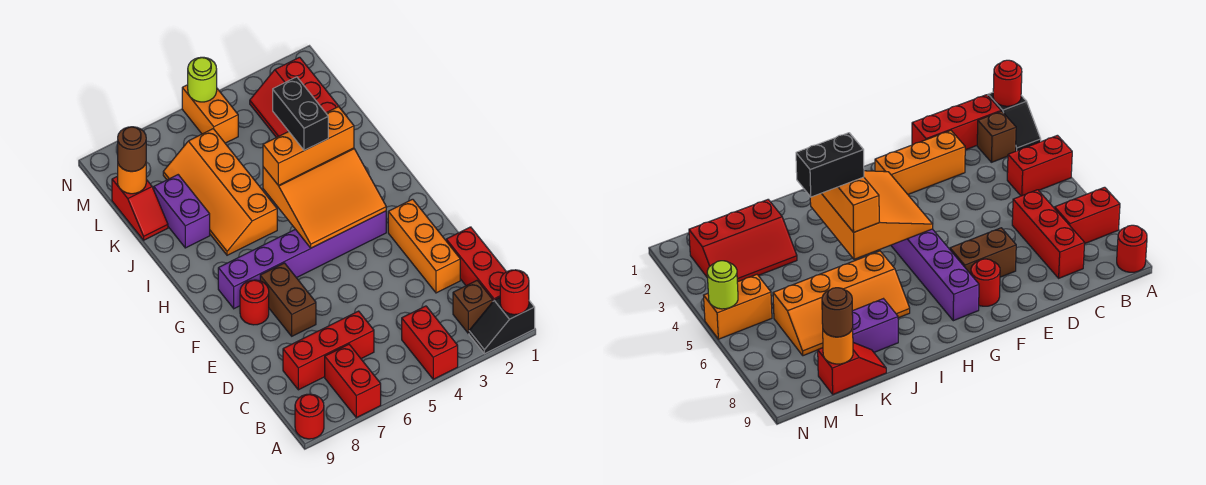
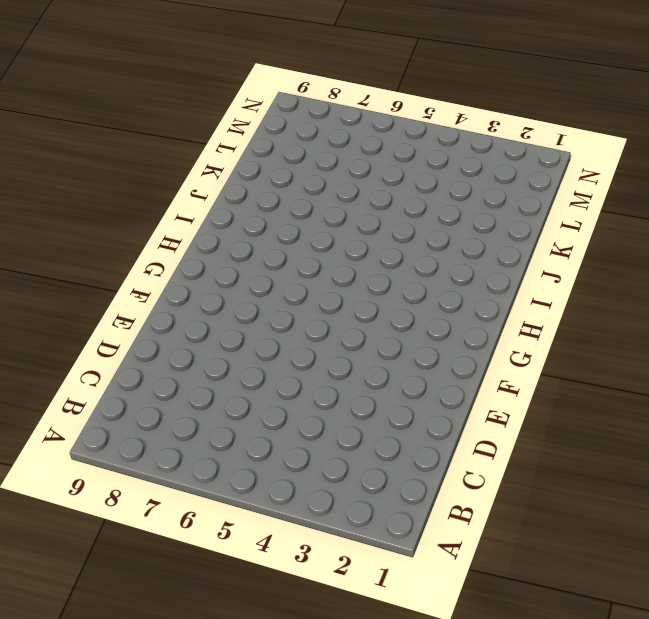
none -> black 1x2 slope [469,297,535,354]
none -> red 1x2 brick [402,306,458,379]
none -> red 1x2 brick [325,344,381,418]

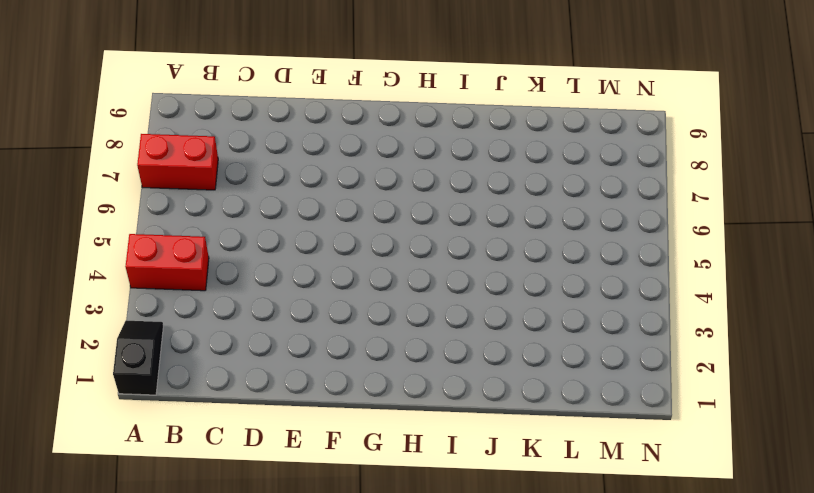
none -> red 1x1 round brick [295,394,324,439]
none -> red 1x3 brick [446,227,506,301]
none -> brown 1x1 brick [453,280,493,333]

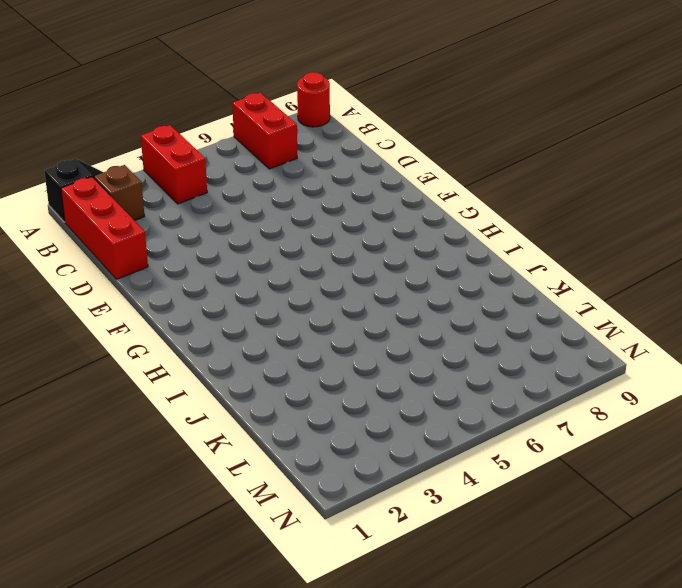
none -> red 1x3 brick [283,311,374,390]
none -> orange 1x3 brick [388,199,460,293]
none -> brown 1x2 brick [260,263,316,336]

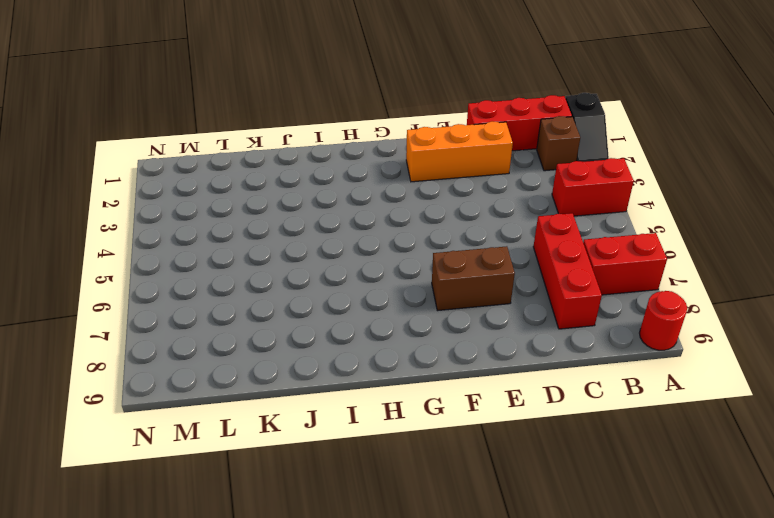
none -> red 1x1 round brick [240,280,269,325]
none -> purple 1x6 brick [218,211,386,309]
none -> orange 2x4 slope [163,129,277,255]

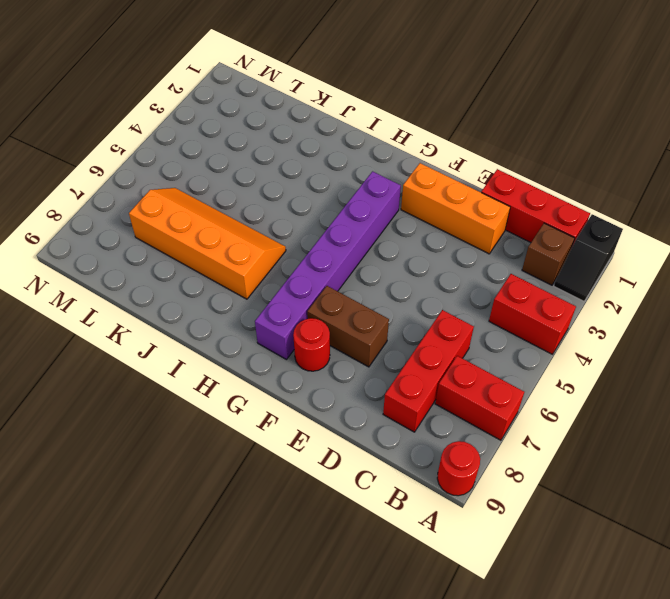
orange 2x4 slope [129,188,286,299] -> orange 2x4 slope turned to [163,129,277,255]
none -> purple 1x2 brick [154,175,210,248]
none -> red 2x3 slope [250,57,345,138]
none -> red 1x2 slope [112,176,168,240]

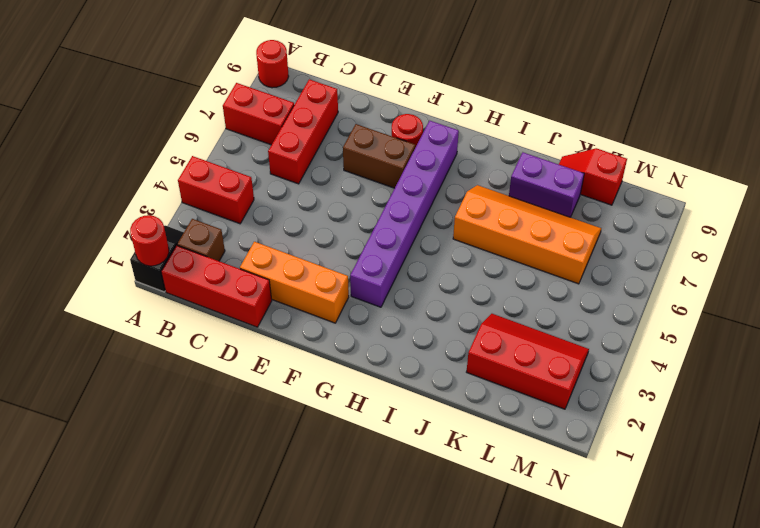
none -> orange 1x2 brick [182,85,238,143]
none -> orange 3x3 slope [263,148,386,248]
none -> orange 1x1 round brick [118,164,146,194]

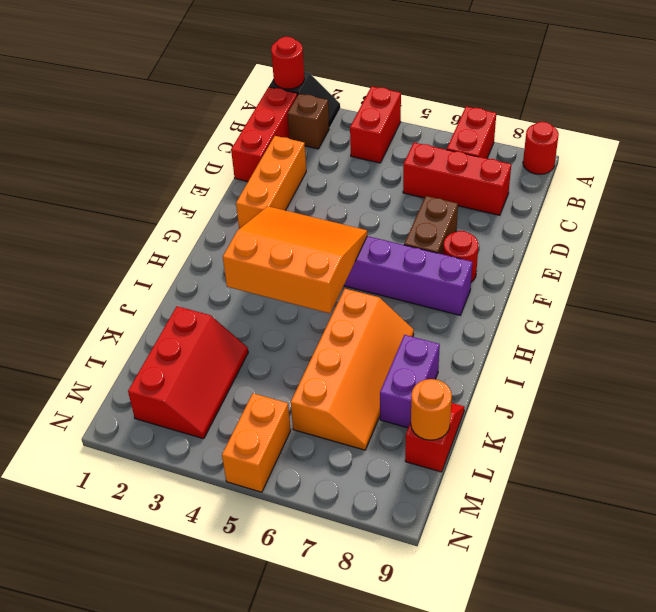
none -> lime 1x1 round brick [188,57,217,102]
none -> orange 1x3 brick [263,107,354,186]
none -> brown 1x1 round brick [118,127,146,171]

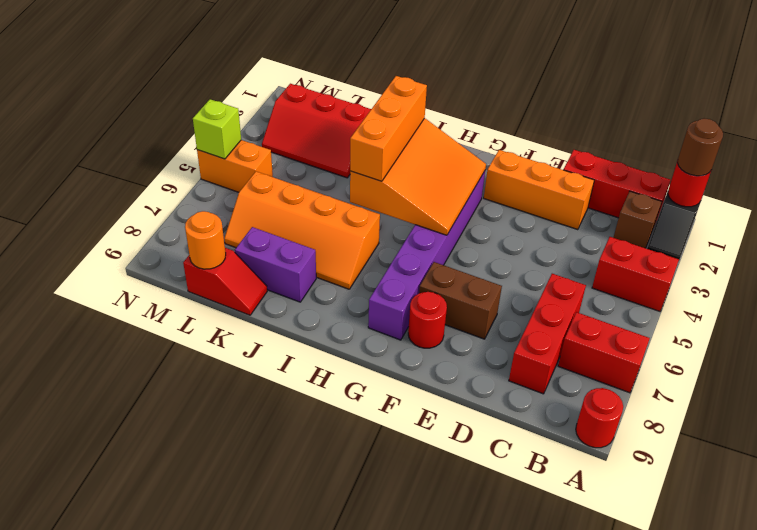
brown 1x1 round brick [677,118,723,176] -> brown 1x1 round brick moved to [118,127,146,171]
lime 1x1 brick [193,99,241,159] -> lime 1x1 round brick [188,57,217,102]
none -> black 1x2 brick [273,77,328,150]

